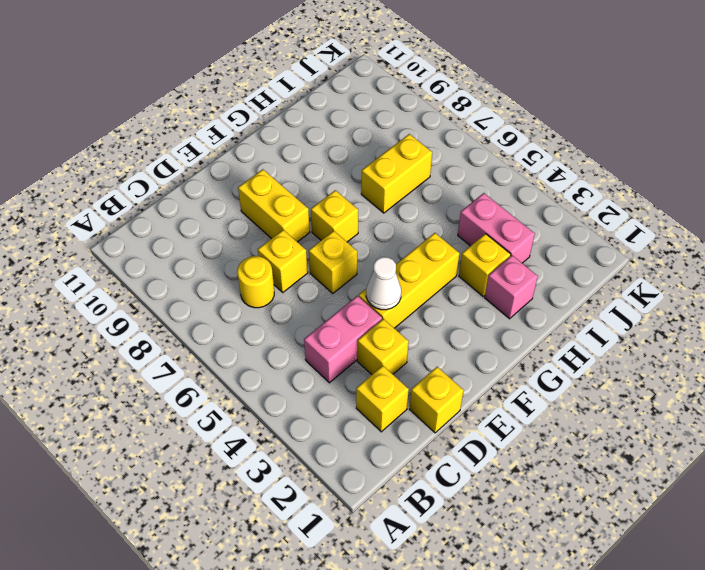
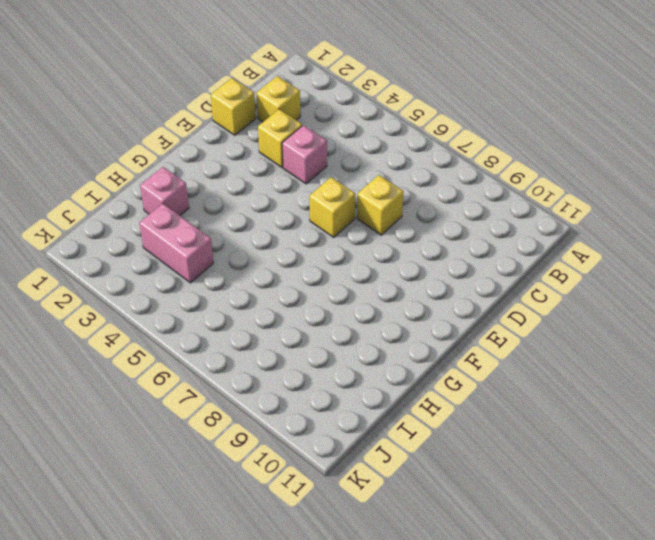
pink 1x1 brick [282,125,327,184] -> pink 1x2 brick [304,296,382,383]
none -> yellow 1x1 round brick [237,256,274,308]
none -> yellow 1x3 brick [359,233,460,328]
none -> yellow 1x2 brick [238,169,310,242]

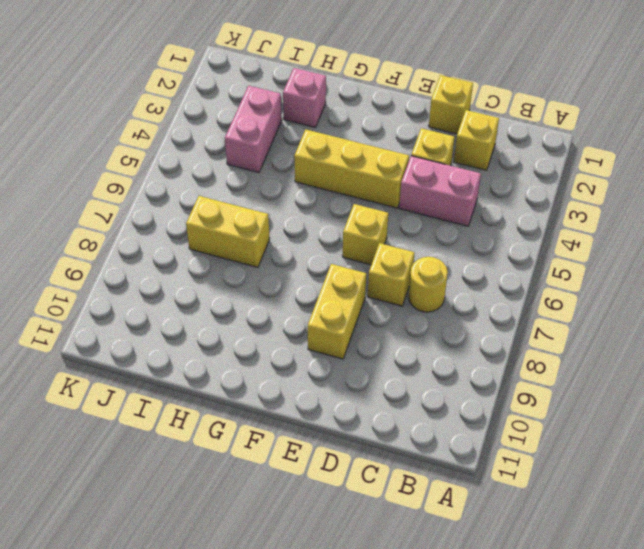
none -> yellow 1x1 brick [311,190,358,242]
none -> yellow 1x1 brick [459,234,511,296]
none -> white 1x1 cone [366,257,401,310]

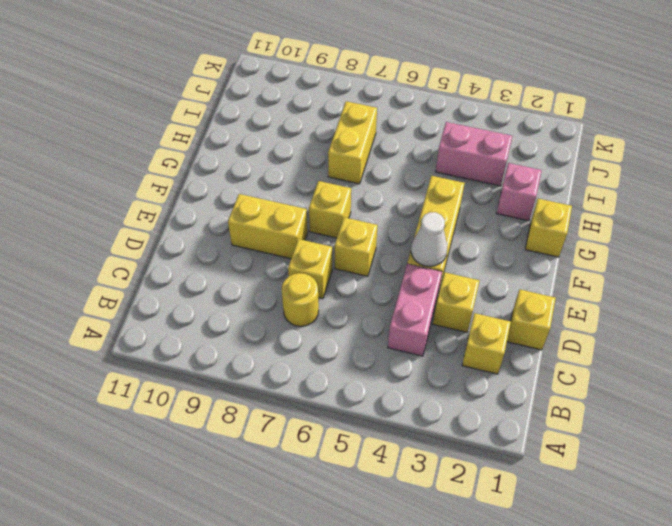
yellow 1x1 brick [525,199,572,257] -> yellow 1x1 brick moved to [459,234,511,296]

